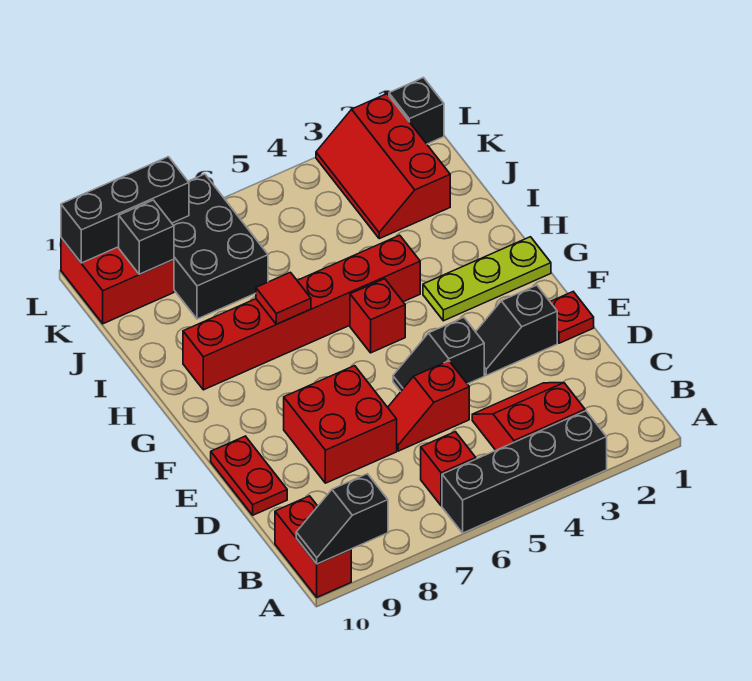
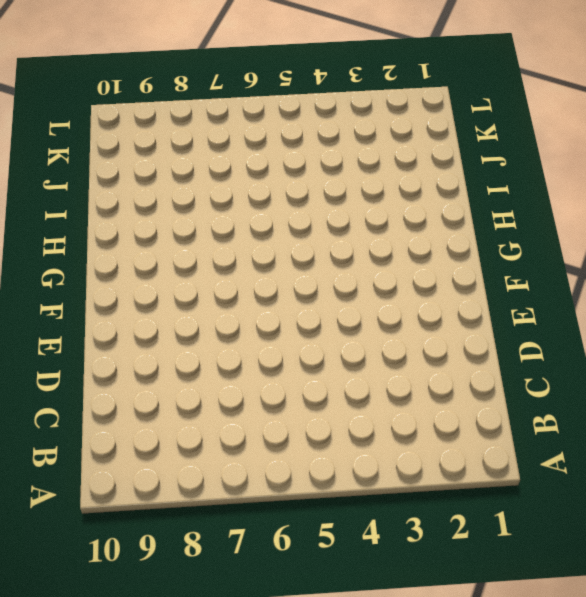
none -> black 1x4 brick [442,411,607,533]
none -> red 1x2 brick [275,496,351,597]
none -> red 2x2 slope [472,383,585,450]

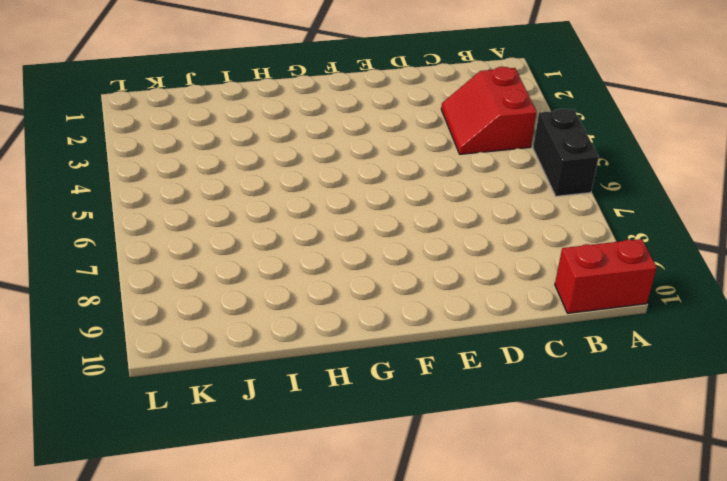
black 1x2 brick [533,109,599,196] -> black 1x4 brick [442,411,607,533]
none -> red 1x1 brick [421,432,476,506]
none -> red 1x2 slope [388,361,469,451]
none -> red 2x2 brick [284,366,397,483]

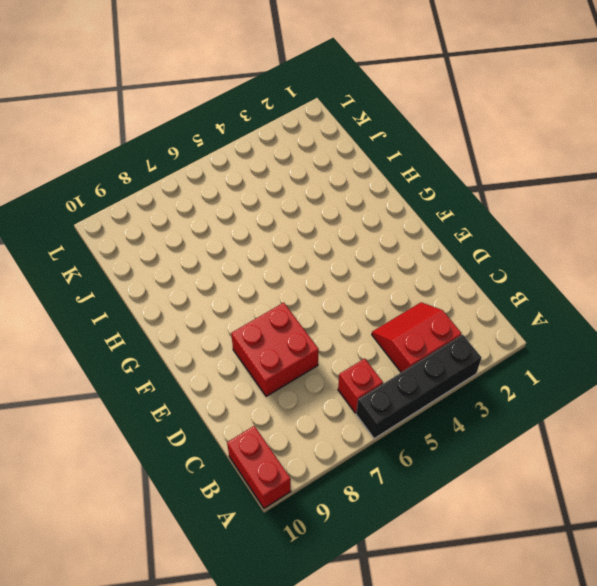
none -> red 1x2 slope [388,361,469,451]
none -> red 1x2 plate [211,436,287,515]
none -> red 1x1 plate [550,292,594,343]

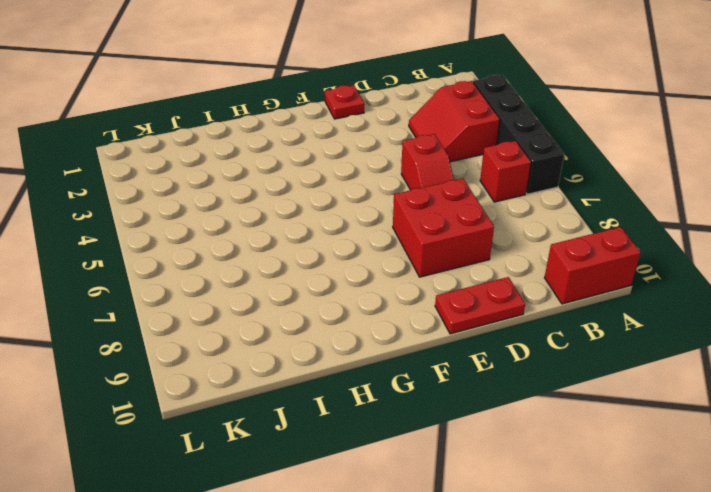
none -> black 1x2 slope [476,285,557,375]
none -> black 1x2 slope [393,318,484,391]
none -> lime 1x3 plate [423,237,551,321]

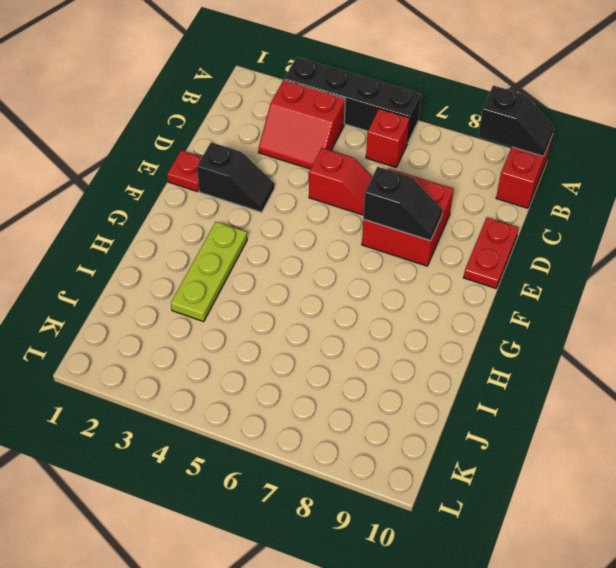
black 1x2 slope [363,167,443,241] -> black 1x2 slope moved to [393,318,484,391]
lime 1x3 plate [171,222,247,322] -> lime 1x3 plate turned to [423,237,551,321]
none -> red 1x1 brick [350,279,405,353]
none -> red 1x6 brick [183,235,420,390]
none -> red 2x3 slope [316,94,450,239]

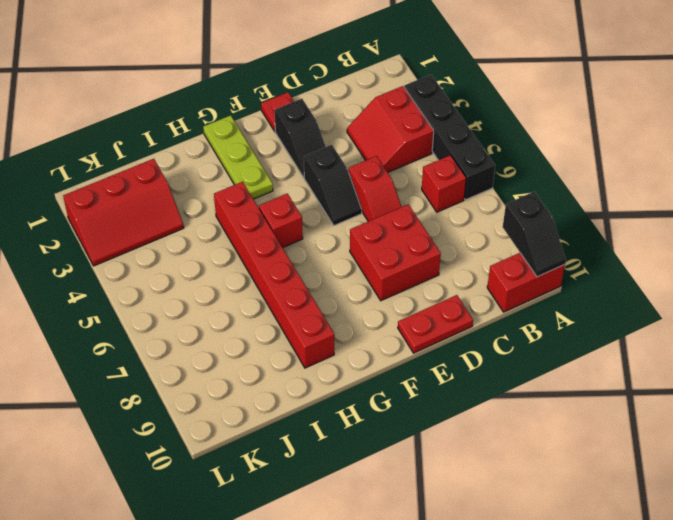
none -> black 2x3 brick [172,174,268,319]
none -> red 2x2 brick [61,238,174,324]
none -> black 1x1 brick [389,78,444,144]

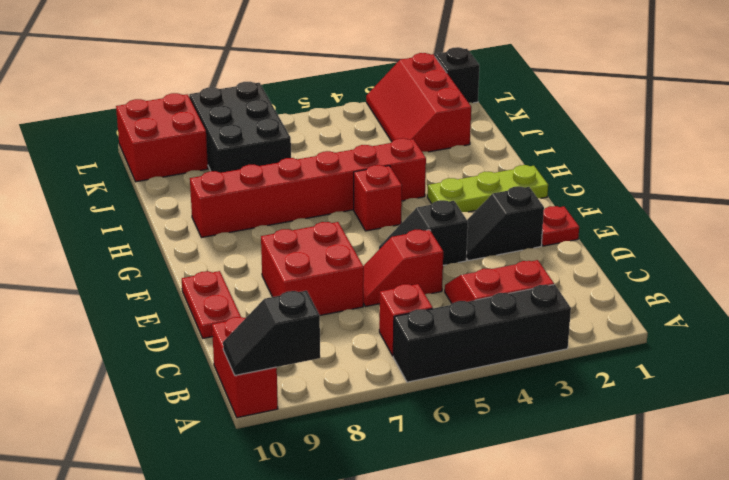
none -> red 1x1 tile [256,272,311,324]
none -> black 1x1 brick [119,200,174,274]
none -> black 1x3 brick [61,157,189,263]

